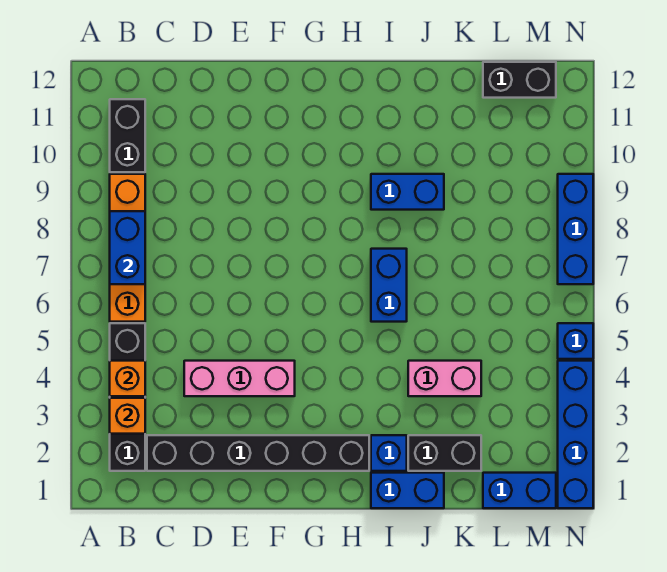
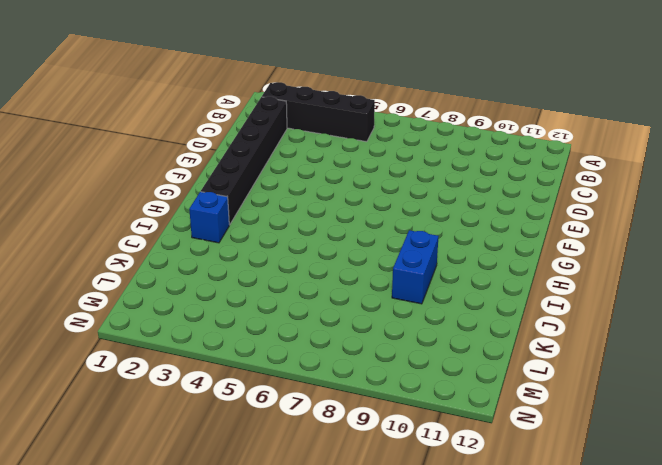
none -> orange 1x4 brick [110,174,145,322]
none -> black 1x2 brick [110,99,145,172]
none -> pink 1x3 brick [184,361,295,396]

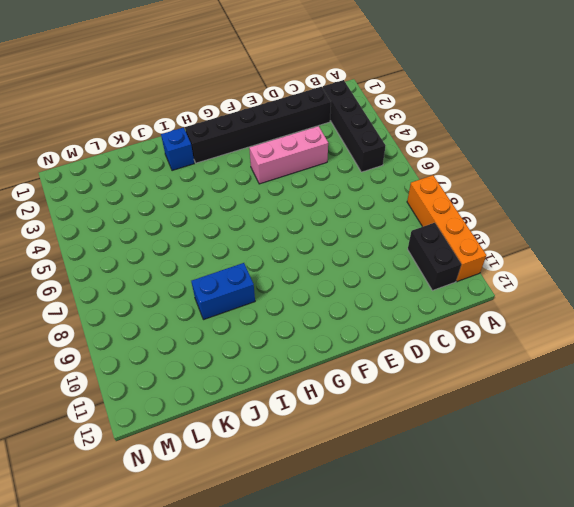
orange 1x4 brick [407,175,486,282] -> orange 1x4 brick moved to [110,174,145,322]
none -> blue 1x2 brick [371,473,444,508]
none -> blue 1x2 brick [371,249,407,322]
none -> black 1x2 brick [408,435,481,471]

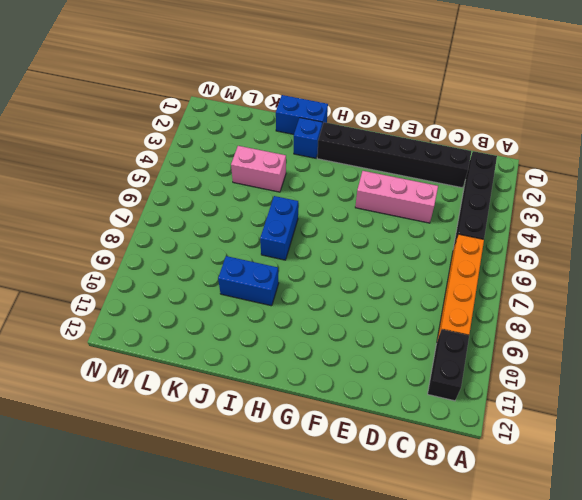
none -> black 1x2 brick [408,435,481,471]
none -> blue 1x2 brick [483,473,556,508]
none -> black 1x2 brick [483,62,556,98]

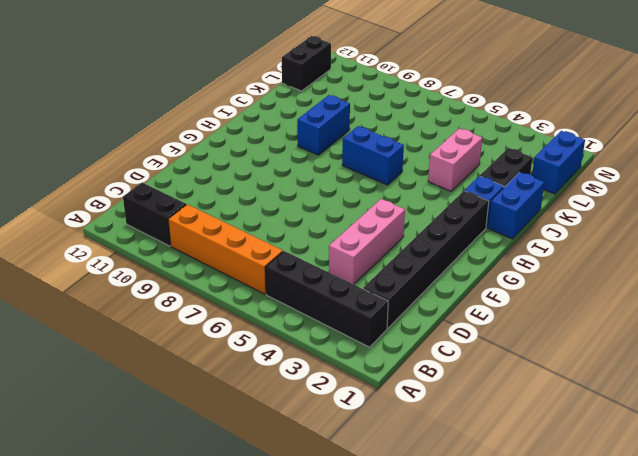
none -> blue 1x4 brick [558,361,593,508]
none -> blue 1x1 brick [558,323,593,359]
none -> blue 1x3 brick [558,174,593,284]

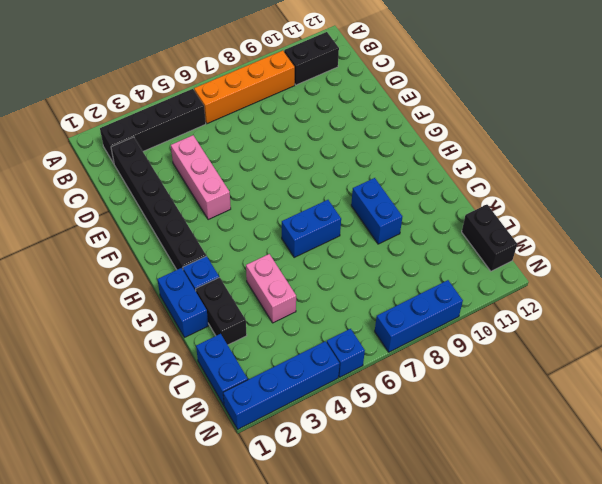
none -> orange 1x1 brick [110,398,145,434]
none -> orange 1x1 brick [110,361,145,396]
none -> blue 1x2 brick [110,211,145,284]

